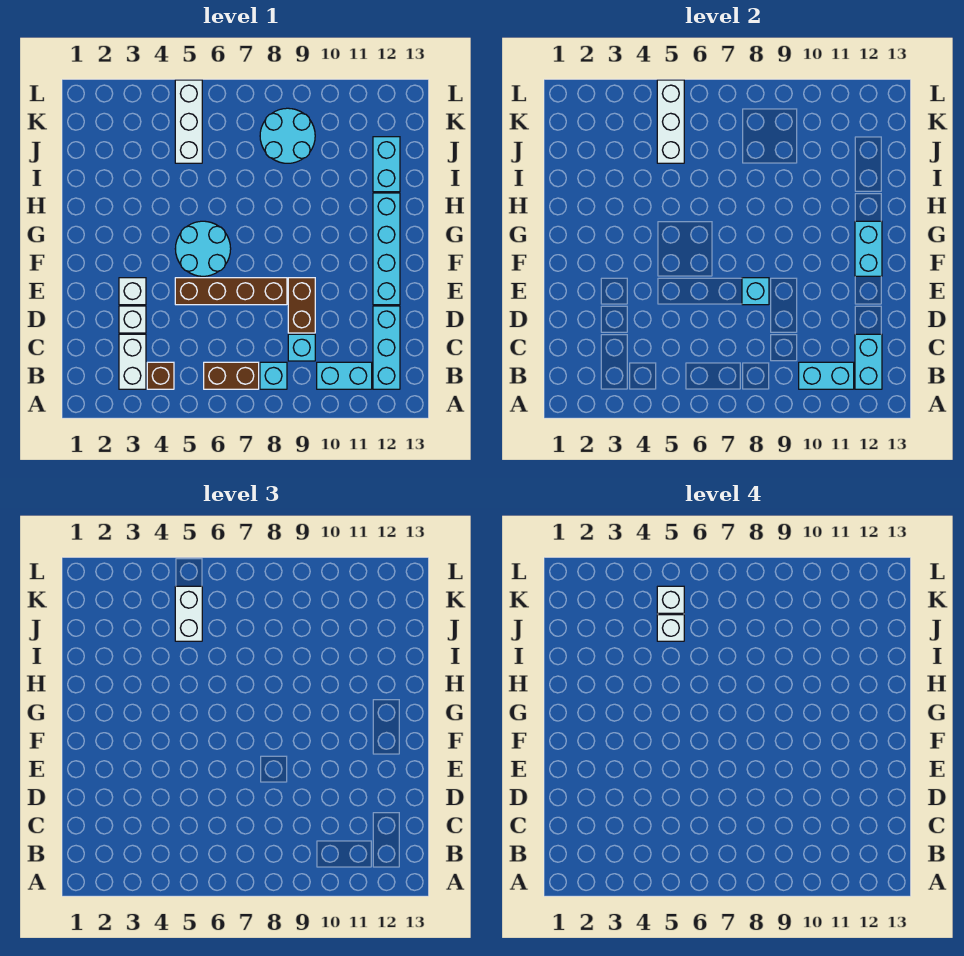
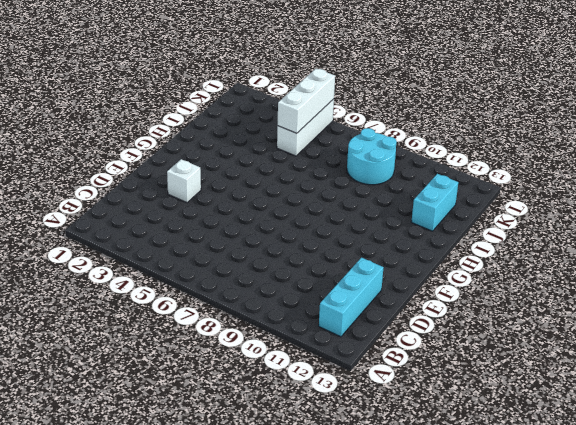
none -> white 1x2 brick [119,334,146,389]
none -> brown 1x1 brick [147,362,174,389]
none -> brown 1x2 brick [204,362,259,389]

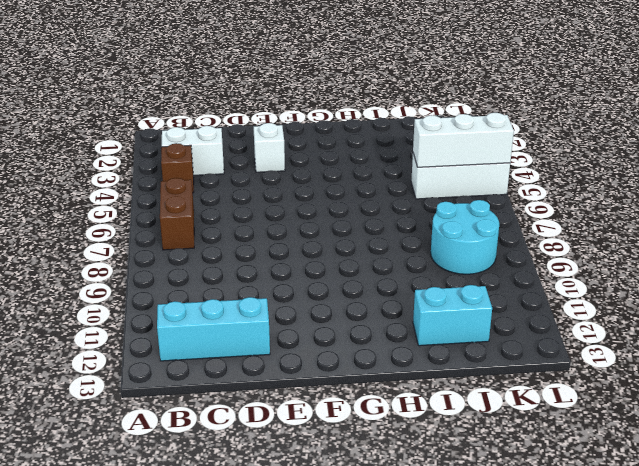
none -> cyan 1x1 brick [260,362,287,389]
none -> cyan 1x2 brick [317,362,372,389]
none -> cyan 1x1 brick [288,334,315,361]

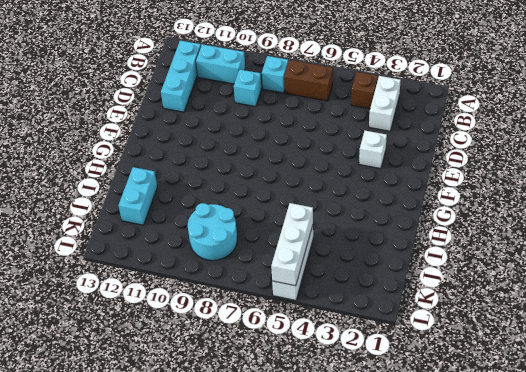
none -> white 1x1 brick [119,306,146,333]
none -> brown 1x2 brick [288,278,315,333]
none -> brown 1x4 brick [175,278,287,305]

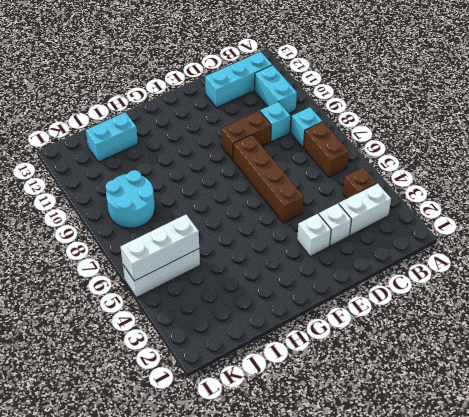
none -> cyan 1x4 brick [373,193,400,305]
none -> cyan 2x2 round brick [175,221,231,276]
none -> cyan 1x2 brick [799,362,854,389]

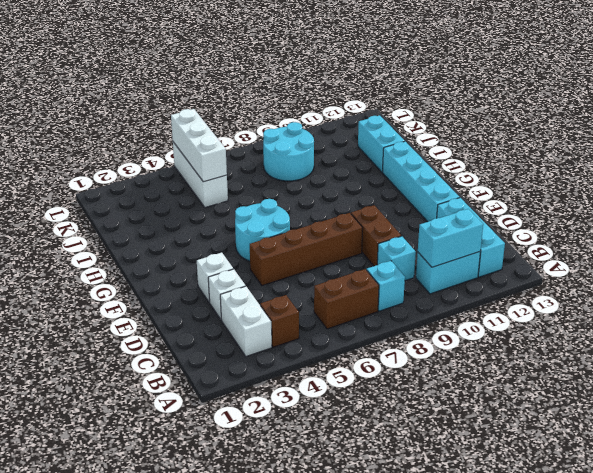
none -> cyan 1x2 brick [855,334,882,389]
none -> cyan 1x1 brick [742,278,769,305]
none -> cyan 1x2 brick [855,221,882,276]

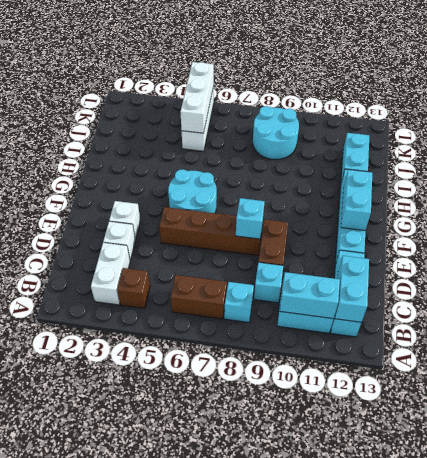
none -> white 1x2 brick [175,586,202,641]
none -> white 1x1 brick [657,615,684,641]
none -> white 1x1 brick [657,586,684,613]

